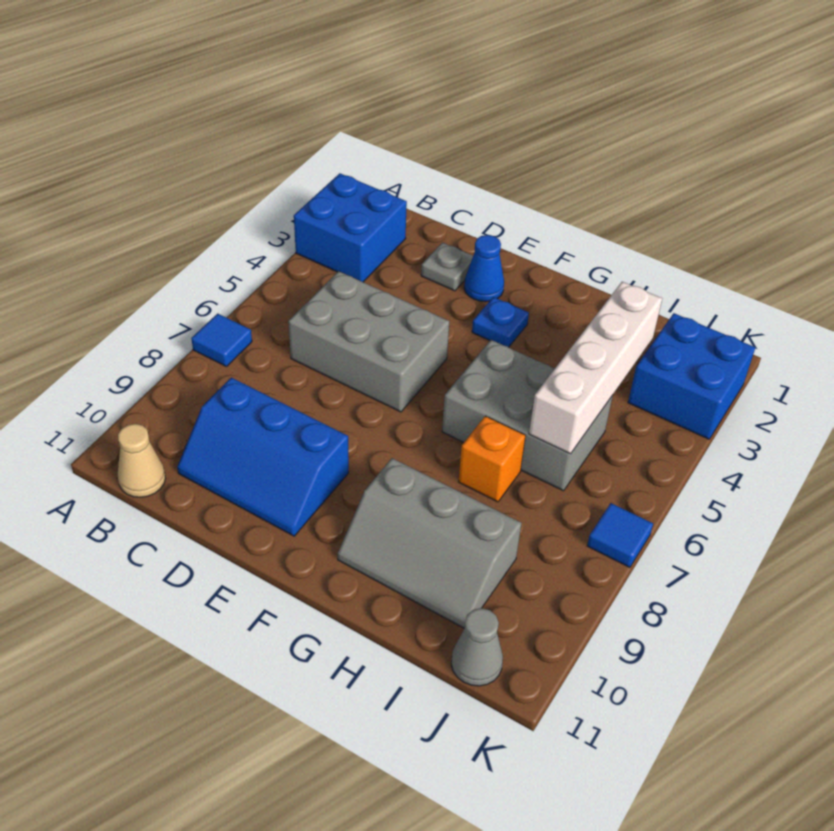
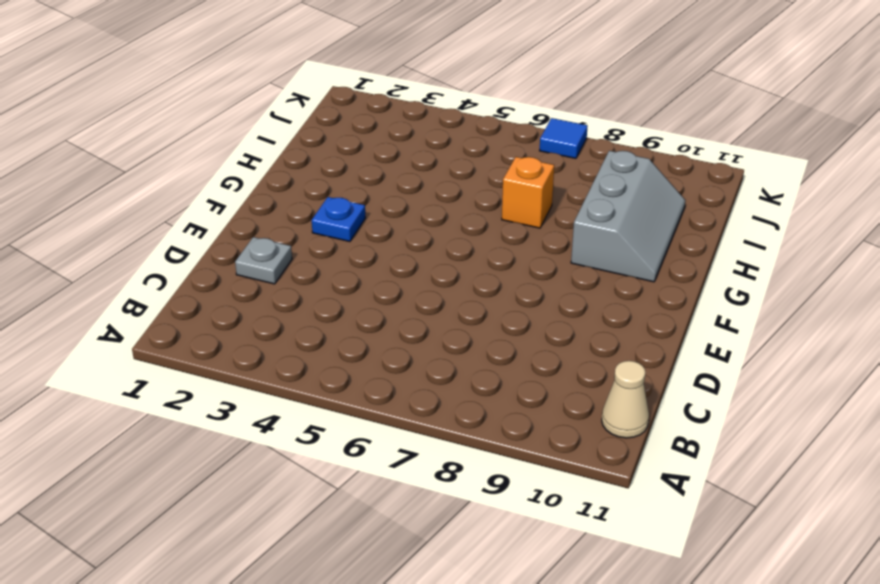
none -> blue 2x2 brick [294,173,407,282]
none -> blue 1x1 tile [191,314,252,367]
none -> grey 2x3 brick [288,271,449,412]

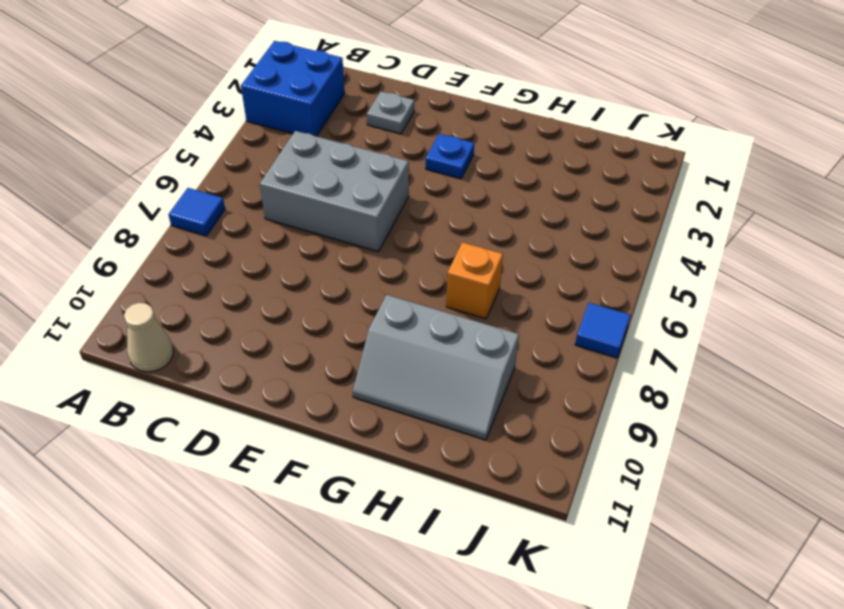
none -> blue 2x3 slope [177,378,349,536]
none -> blue 1x1 cone [464,235,504,302]
none -> grey 2x3 brick [442,340,613,491]

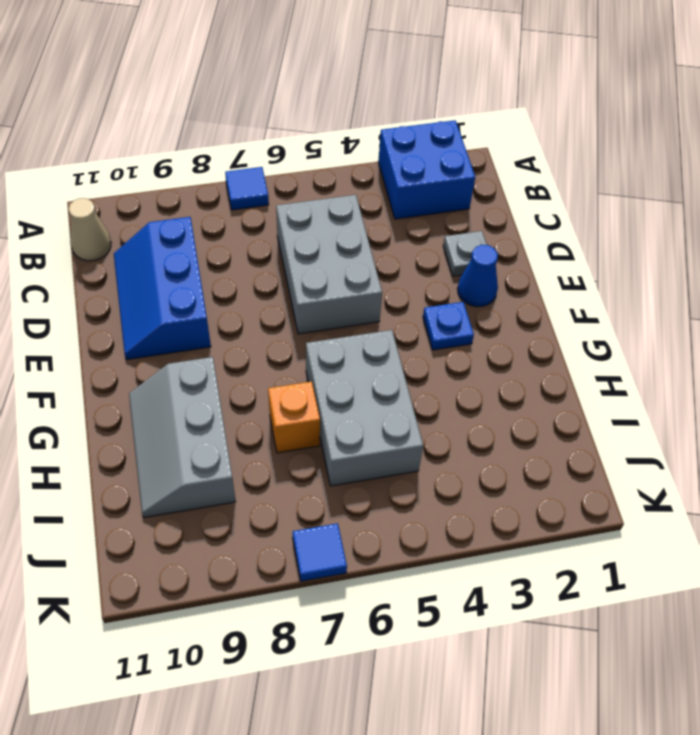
none -> blue 2x2 brick [628,313,755,439]
none -> grey 1x1 cone [451,608,503,686]
none -> white 1x4 brick [529,282,662,454]

